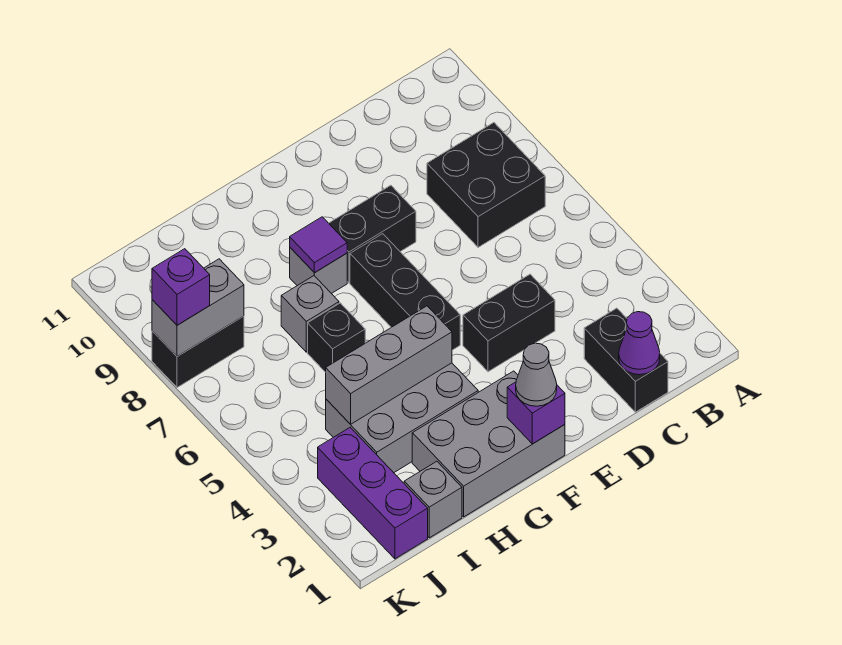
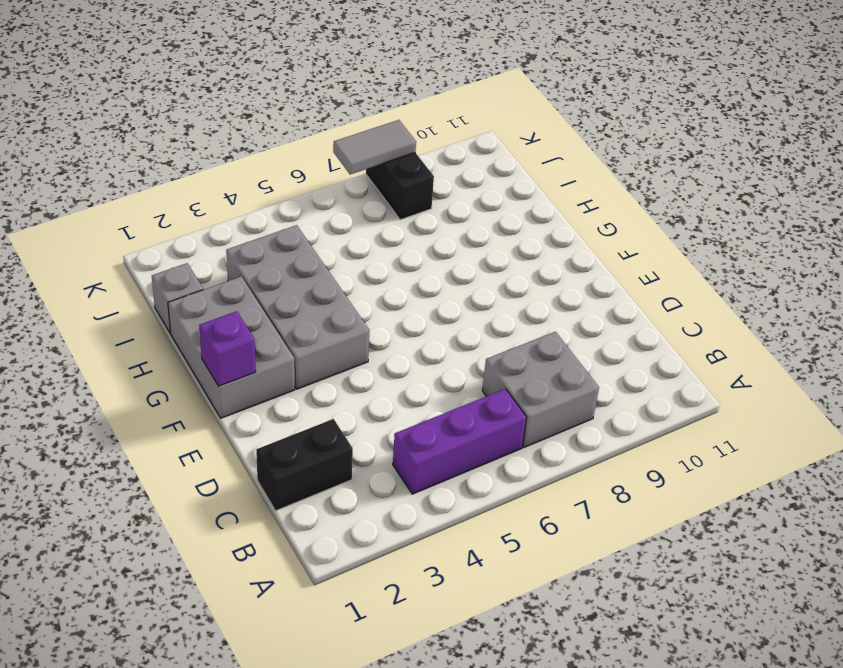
purple 1x3 brick [393,389,527,494] -> purple 1x3 brick moved to [318,428,428,559]
grey 2x2 brick [482,332,599,447] -> black 2x2 brick [427,123,545,247]
grey 2x4 brick [226,225,369,389] -> grey 2x3 brick [326,363,478,473]
grey 1x2 tile [333,120,416,174] -> grey 1x2 brick [152,259,244,356]
none -> black 1x2 brick [463,274,555,372]
none -> black 1x2 brick [329,185,416,283]
none -> black 1x3 brick [350,234,460,350]

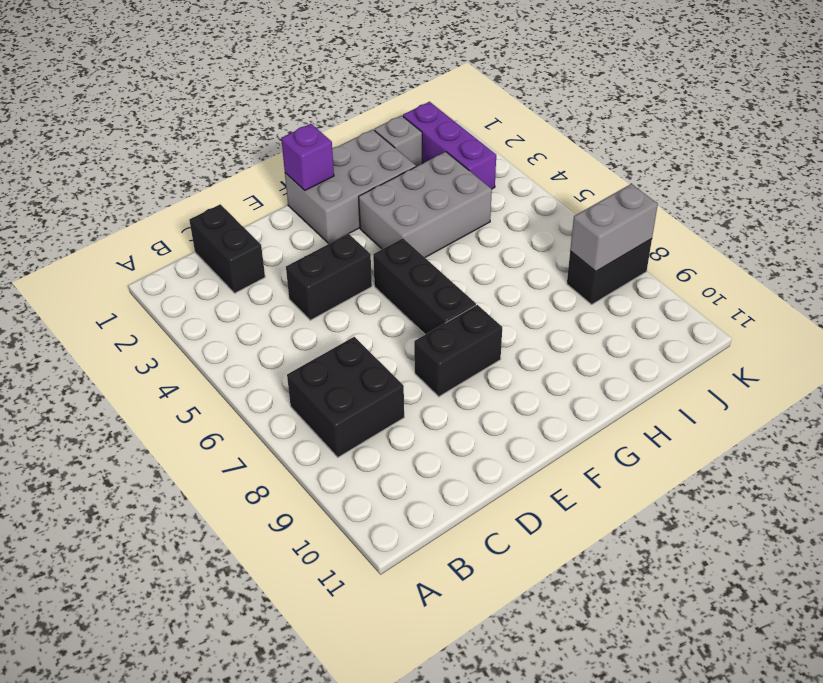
none -> grey 1x1 brick [290,248,347,294]
none -> black 1x1 brick [308,303,365,372]
none -> grey 1x1 brick [281,276,339,352]

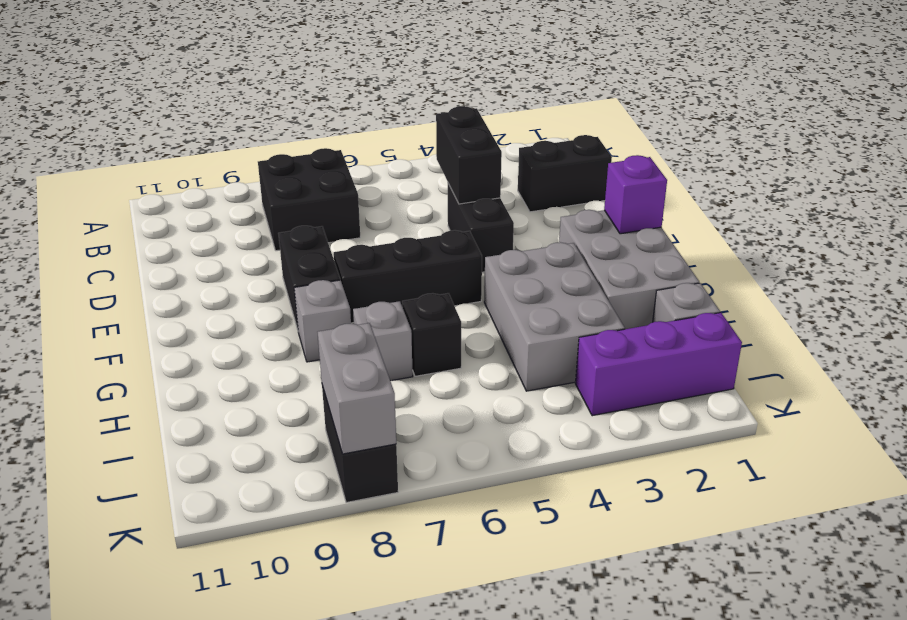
black 1x2 brick [436,106,502,204] -> none
none -> purple 1x1 cone [619,312,660,375]
none -> grey 1x3 brick [326,306,452,424]
none -> purple 1x1 tile [290,217,347,273]

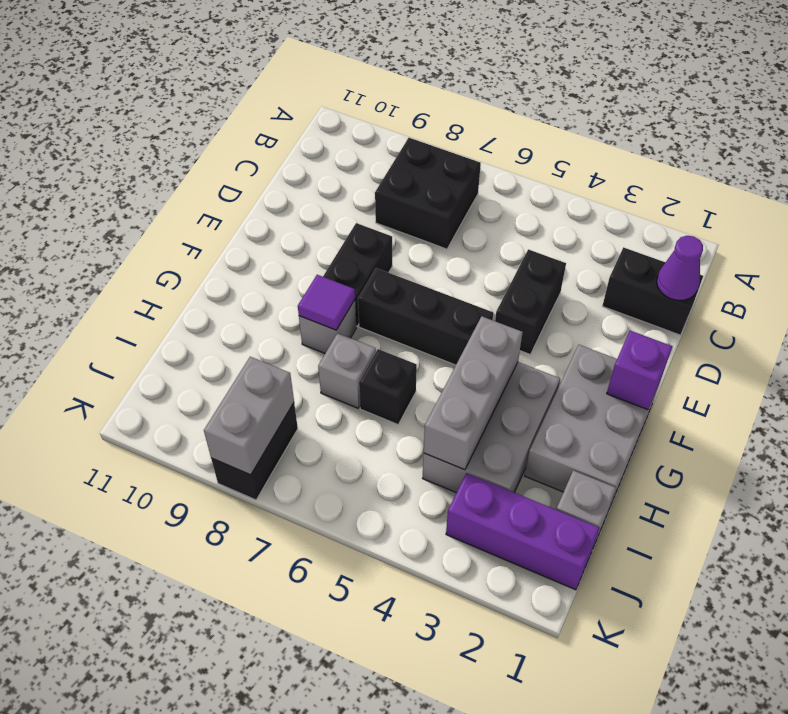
none -> grey 1x1 cone [516,343,557,406]
none -> purple 1x1 brick [152,249,210,325]

